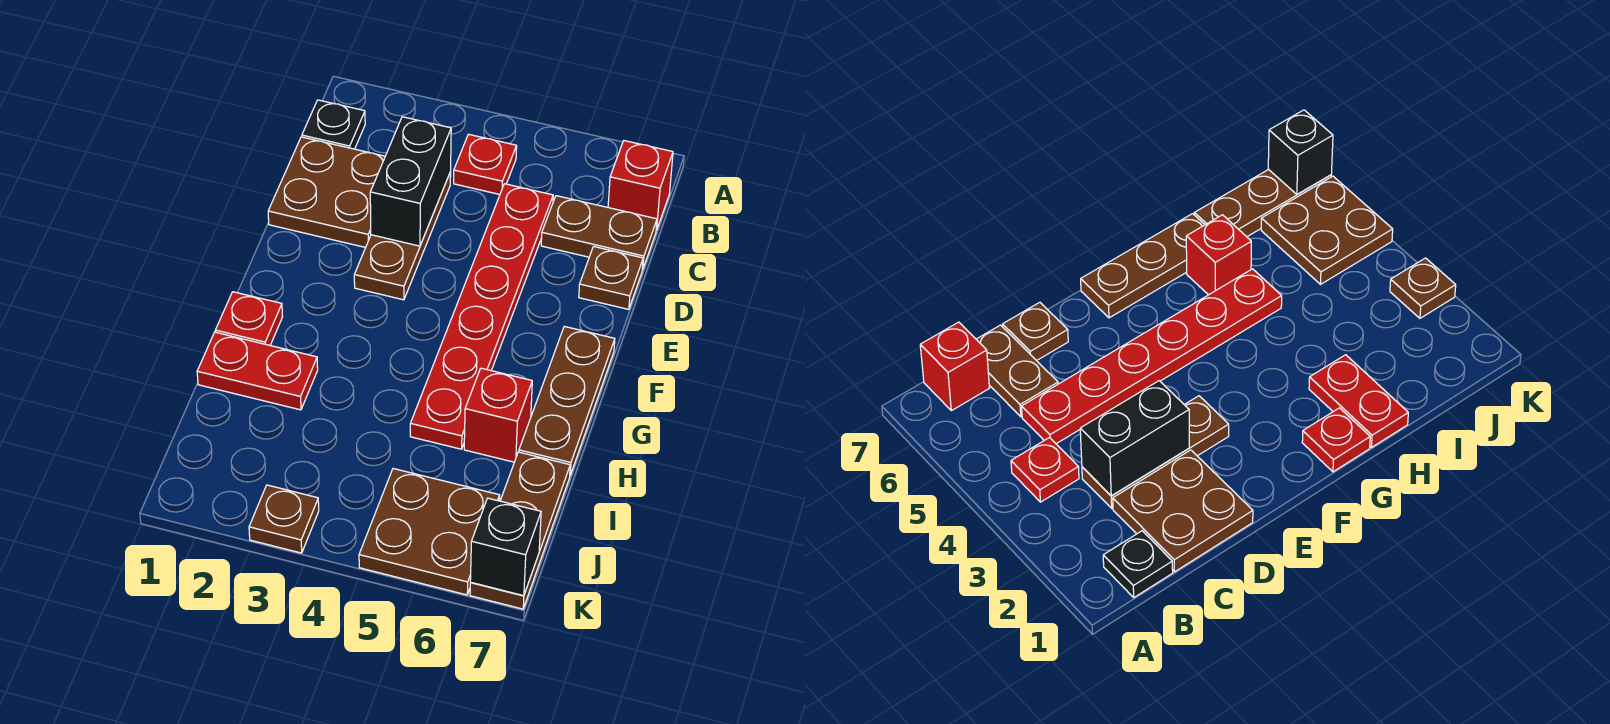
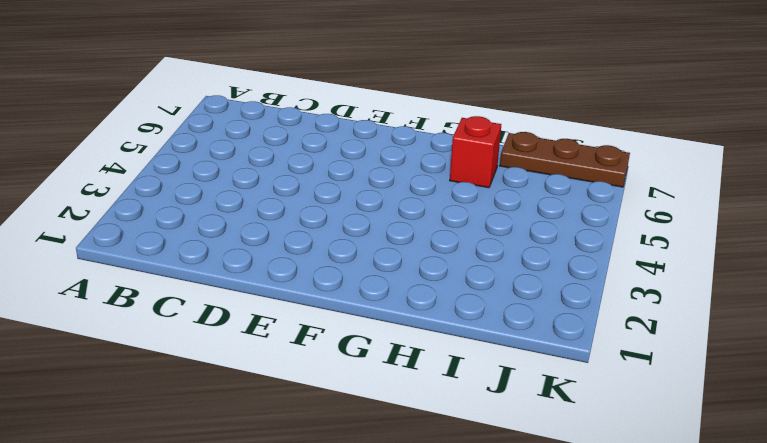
none -> black 1x1 plate [302,100,365,149]
none -> red 1x1 plate [454,134,517,194]
none -> red 1x1 brick [608,141,673,230]

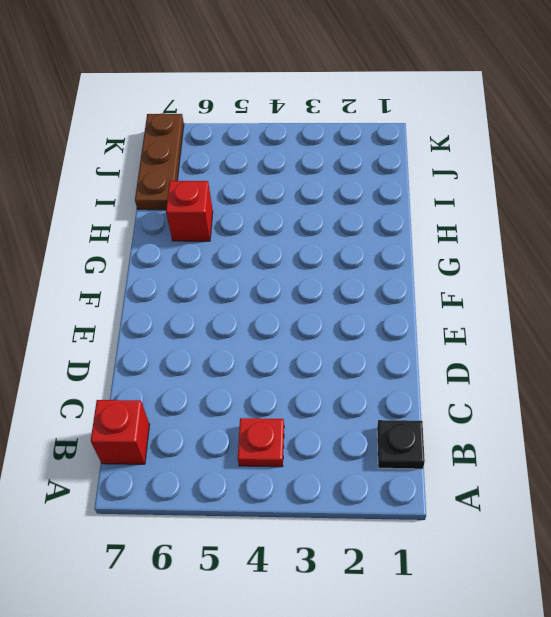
none -> brown 2x2 plate [268,137,385,248]
none -> brown 1x3 plate [354,172,451,300]
none -> red 1x6 plate [410,184,553,449]

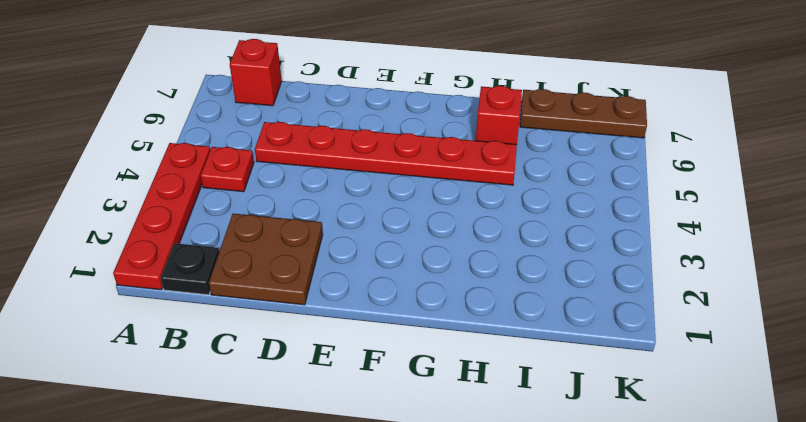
red 1x4 plate [113,143,210,290] -> none
none -> brown 1x3 plate [354,172,451,300]
none -> brown 1x2 plate [541,196,657,270]
none -> brown 1x1 plate [579,246,643,309]

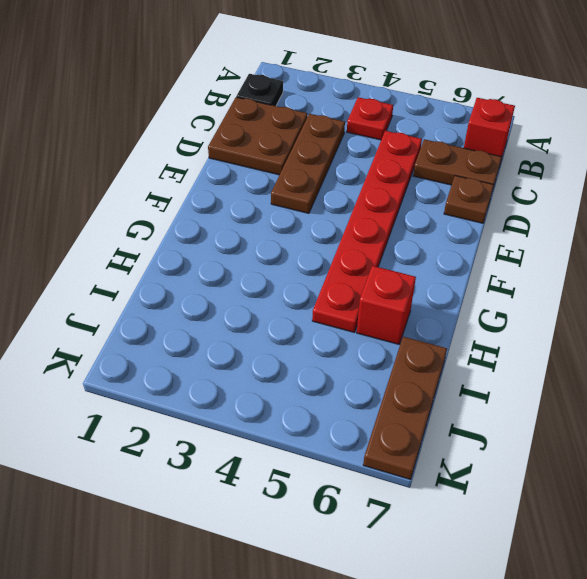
none -> brown 1x3 plate [519,326,615,475]
none -> red 1x1 plate [215,292,283,345]
none -> red 1x2 plate [197,332,318,410]

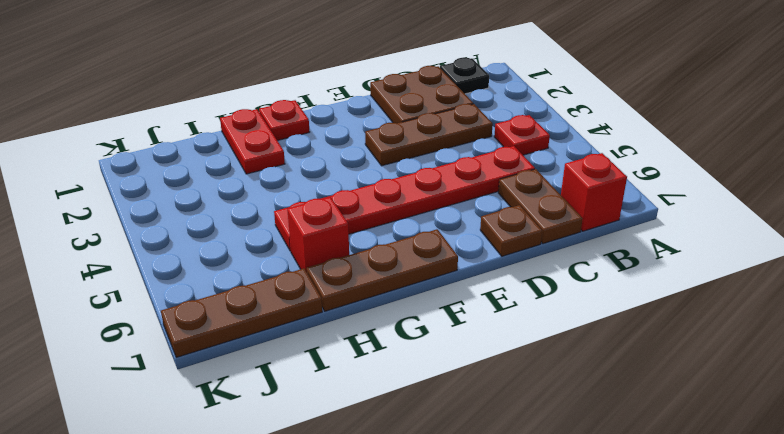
none -> brown 2x2 plate [359,469,500,595]
none -> brown 1x1 plate [249,485,319,553]
none -> black 1x2 brick [370,117,451,246]

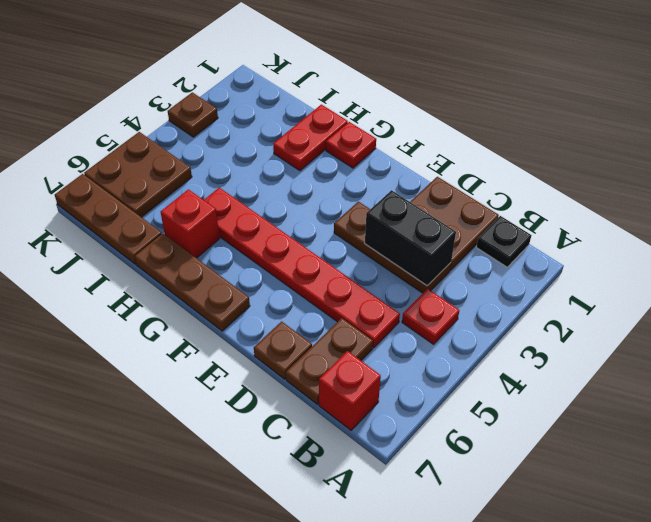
none -> black 1x1 brick [470,498,541,596]

